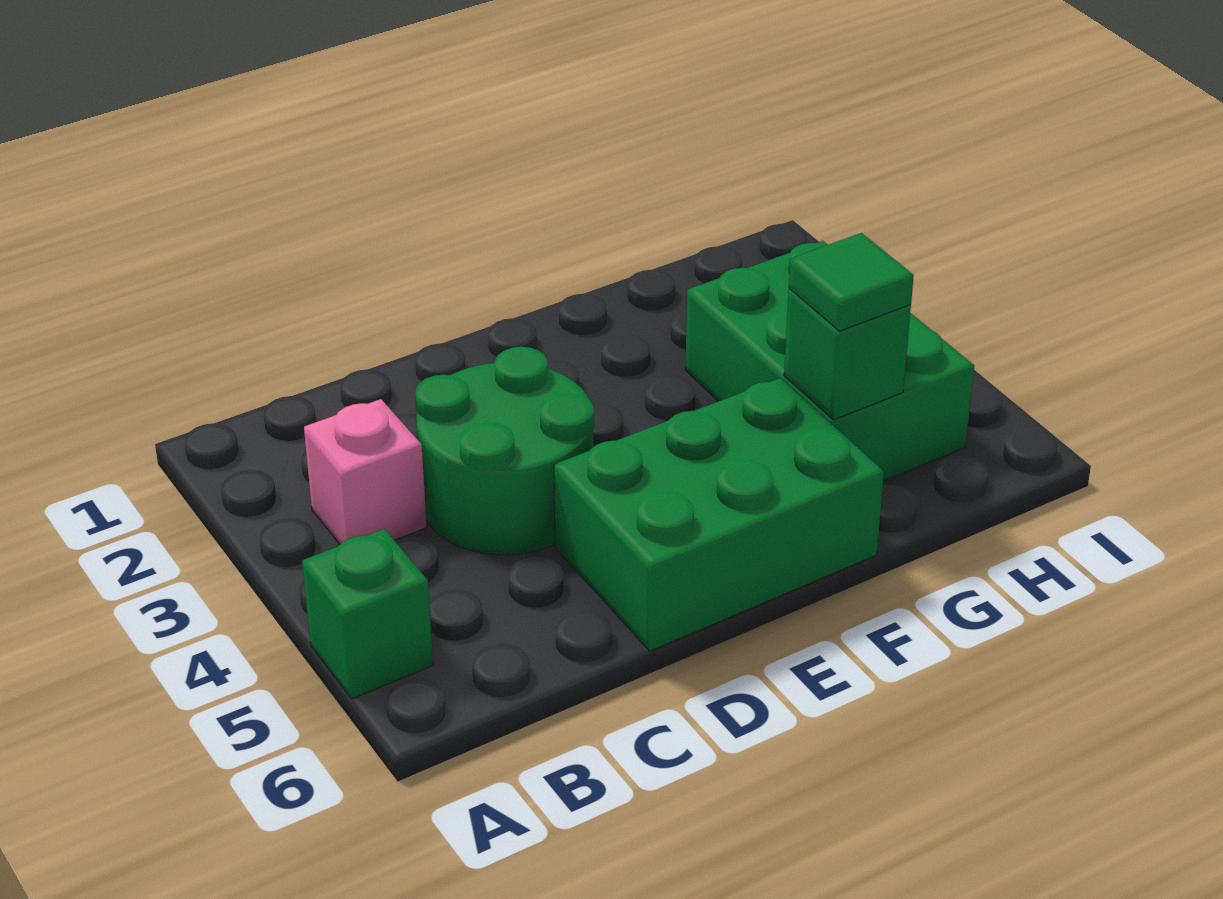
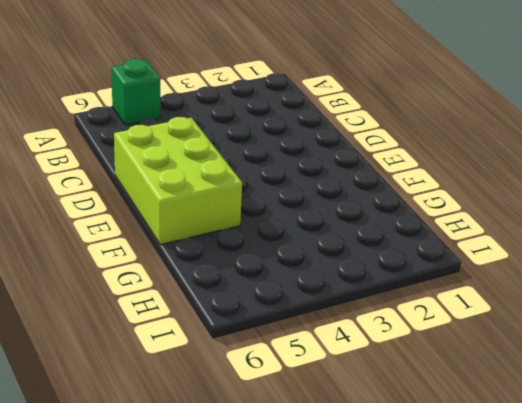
lime 2x3 brick [114,117,242,245] -> green 2x3 brick [554,378,884,651]
none -> pink 1x1 brick [304,399,427,544]
none -> green 2x2 round brick [415,347,594,555]

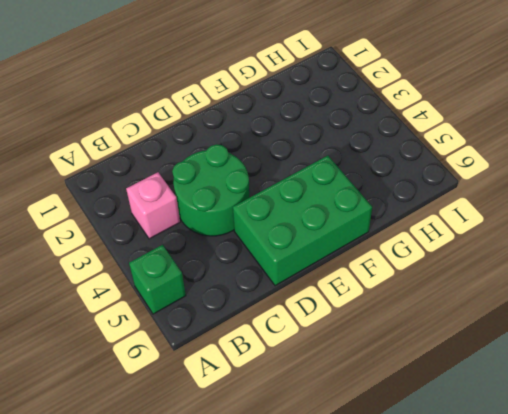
none -> green 2x3 brick [685,241,974,481]
none -> green 1x1 brick [784,289,911,420]

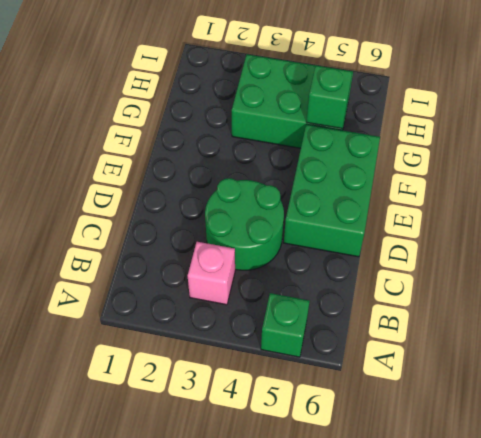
none -> green 1x1 tile [789,233,914,331]

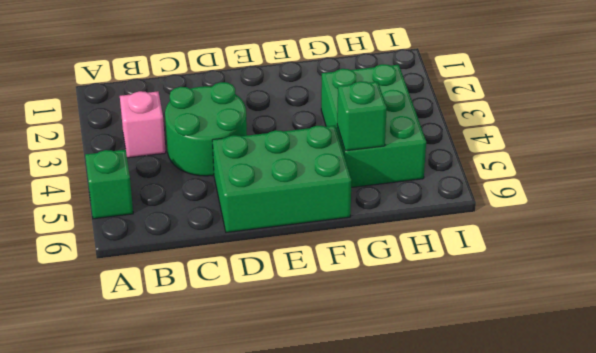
none -> green 1x1 tile [789,233,914,331]

